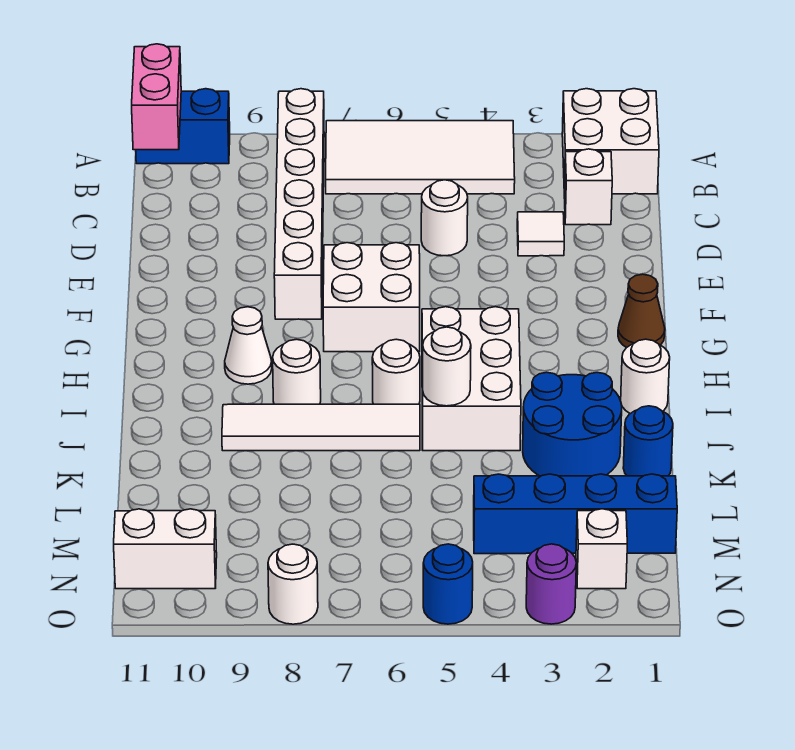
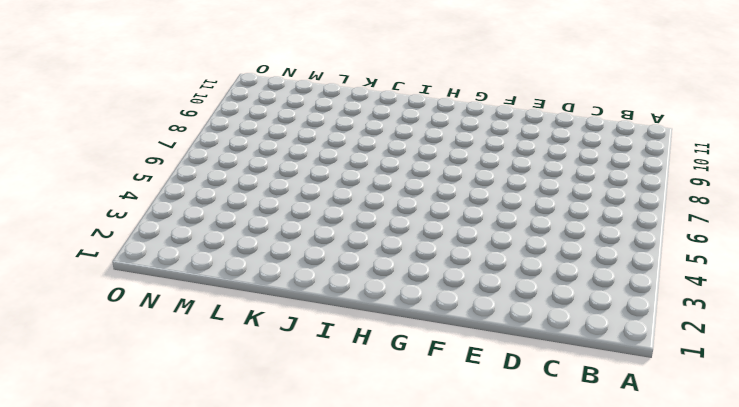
none -> white 2x2 brick [562,89,659,194]
none -> white 2x4 tile [326,121,515,194]
none -> white 1x6 brick [274,89,324,319]

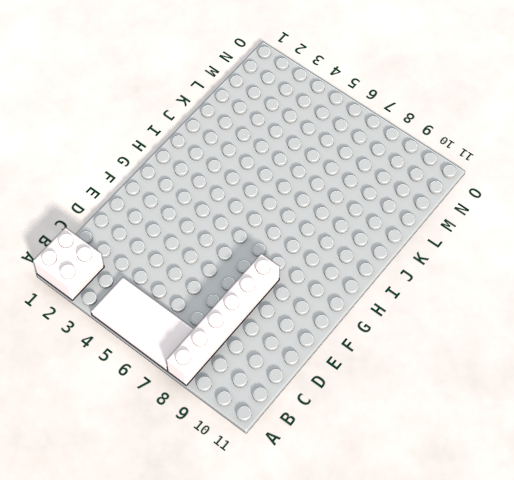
none -> blue 1x2 brick [136,89,230,164]
none -> white 1x1 brick [564,149,612,225]
none -> white 1x1 tile [517,212,564,256]

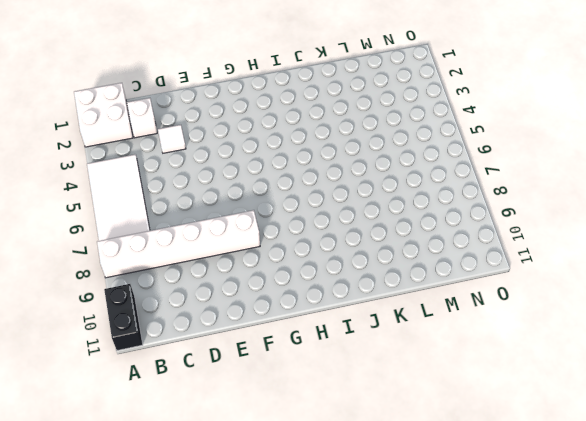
black 1x2 brick [104,284,143,350] -> blue 1x2 brick [136,89,230,164]
none -> white 1x1 round brick [421,180,468,256]
none -> white 2x2 brick [323,243,420,352]
none -> brown 1x1 cone [618,274,665,348]

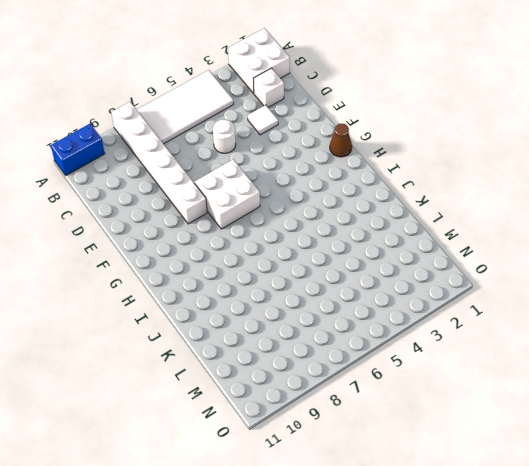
none -> white 2x3 brick [422,307,521,451]
none -> white 1x1 cone [225,307,272,384]
none -> white 1x1 round brick [621,339,670,414]

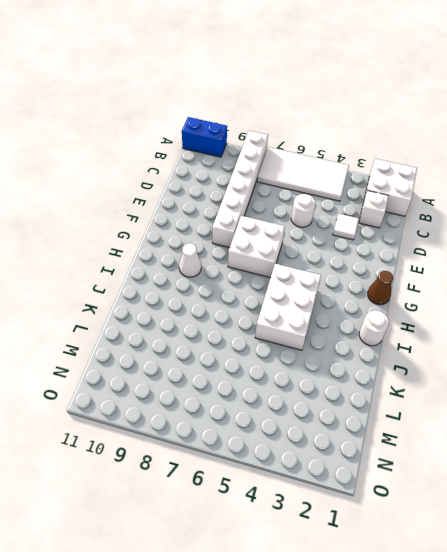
none -> white 1x1 round brick [372,339,420,404]
none -> white 1x1 round brick [273,339,321,404]
none -> blue 2x2 round brick [523,372,622,476]

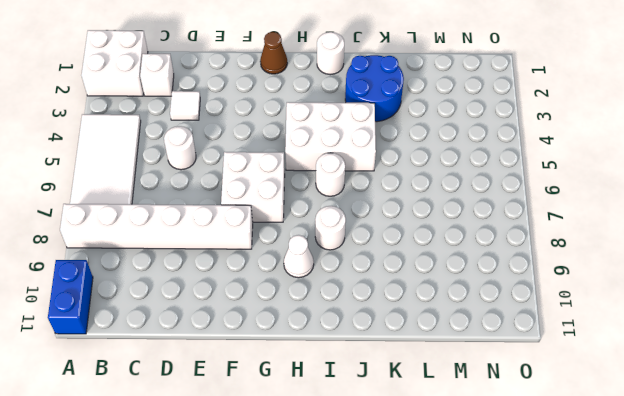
none -> white 1x4 tile [222,404,420,451]
none -> blue 1x1 round brick [623,406,673,476]
none -> blue 1x4 brick [474,474,677,554]

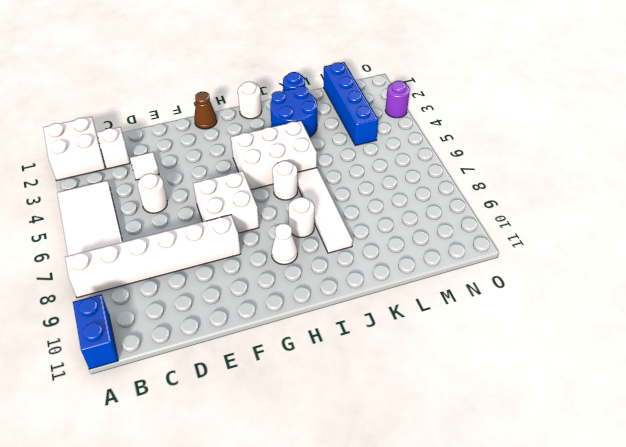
none -> white 1x1 brick [576,509,627,589]
none -> white 1x2 brick [114,509,217,589]
none -> blue 1x1 round brick [423,544,473,624]

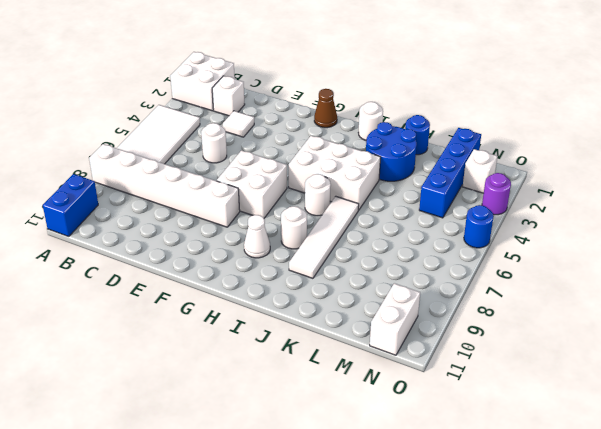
none -> white 1x1 round brick [268,544,318,624]
none -> pink 1x2 brick [132,44,181,150]
none -> white 1x1 round brick [423,327,471,406]

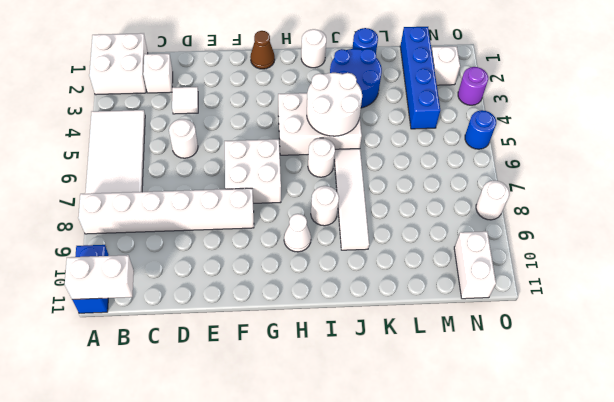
white 1x2 brick [65,255,134,299] -> pink 1x2 brick [132,44,181,150]
white 2x2 round brick [307,73,362,136] -> white 1x1 round brick [423,327,471,406]

